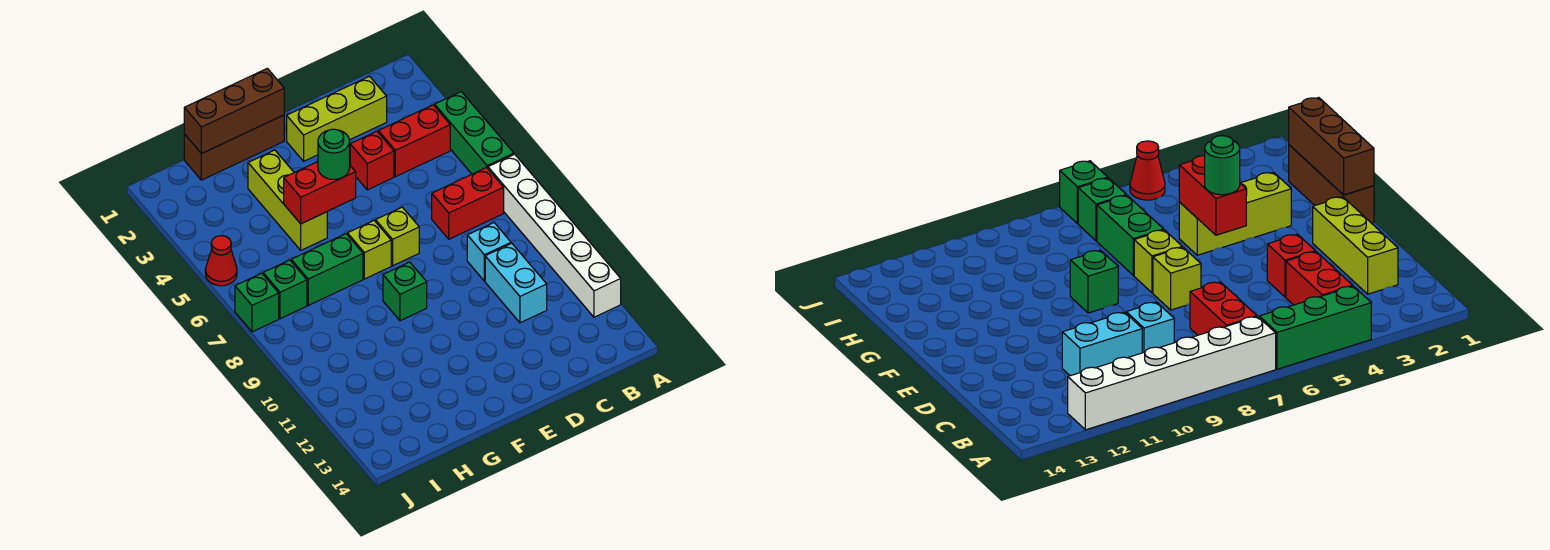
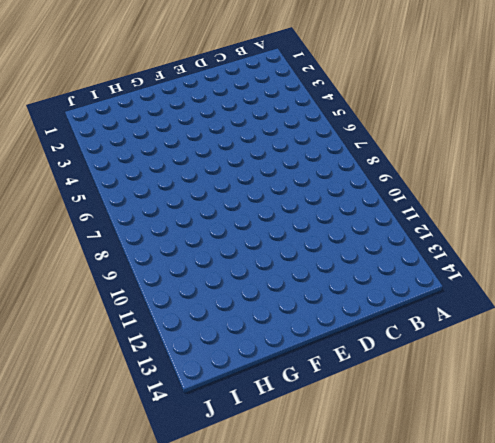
none -> green 1x3 brick [435,92,514,174]
none -> white 1x6 brick [488,154,621,317]
none -> red 1x2 brick [378,105,450,177]

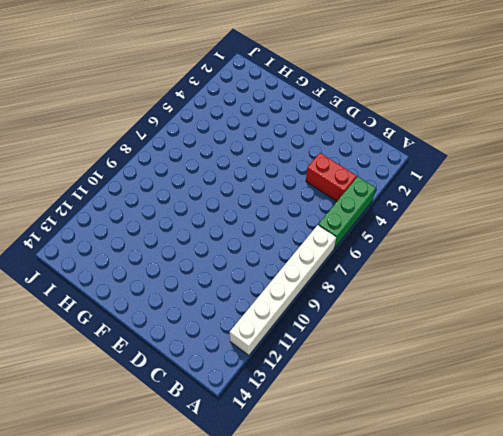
none -> red 1x2 brick [432,168,504,239]
none -> lime 1x3 brick [287,76,387,161]
none -> cyan 1x1 brick [467,223,511,281]

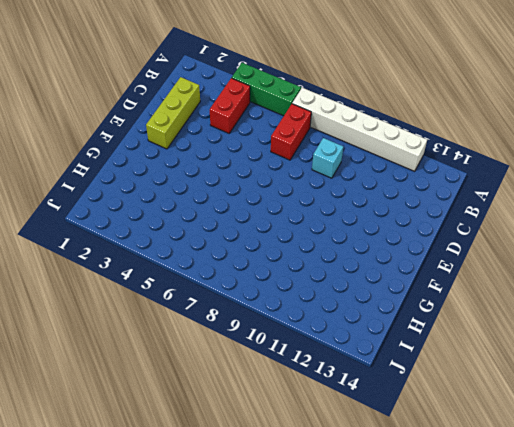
none -> cyan 1x2 brick [485,243,547,323]
none -> red 1x1 brick [350,131,394,190]
none -> lime 1x1 brick [376,207,419,266]

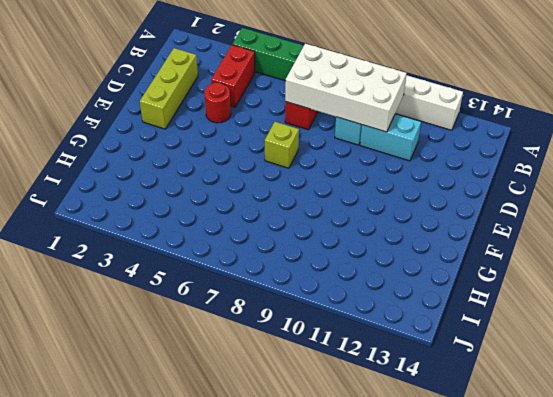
white 2x4 brick [285,44,407,132] -> none
red 1x1 round brick [204,83,231,123] -> red 1x1 brick [350,131,394,190]
none -> brown 1x3 brick [184,115,284,180]
none -> lime 1x1 brick [347,221,391,279]
none -> green 1x1 brick [383,262,427,321]

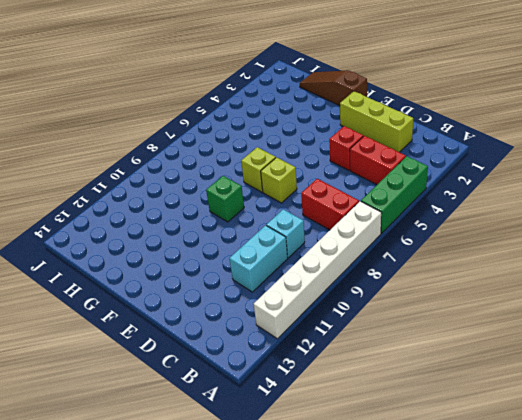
brown 1x3 slope [300,70,367,106] -> brown 1x3 brick [184,115,284,180]
none -> lime 1x3 brick [248,150,327,250]
none -> green 1x2 brick [291,234,363,305]
none -> green 1x1 brick [263,260,307,319]

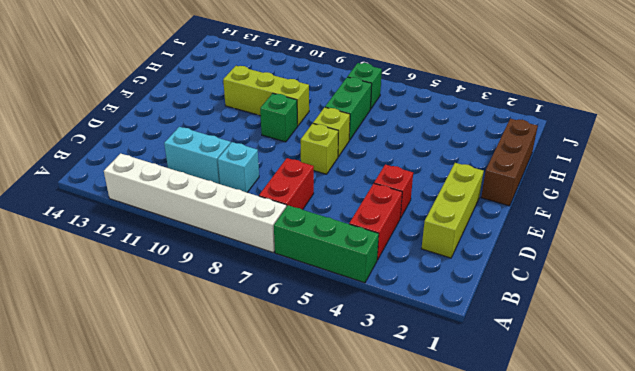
lime 1x3 brick [223,66,309,126] -> lime 1x3 brick moved to [248,150,327,250]
none -> red 1x1 cone [205,236,237,286]
none -> green 1x1 brick [235,273,279,332]
none -> brown 1x3 brick [184,68,284,154]

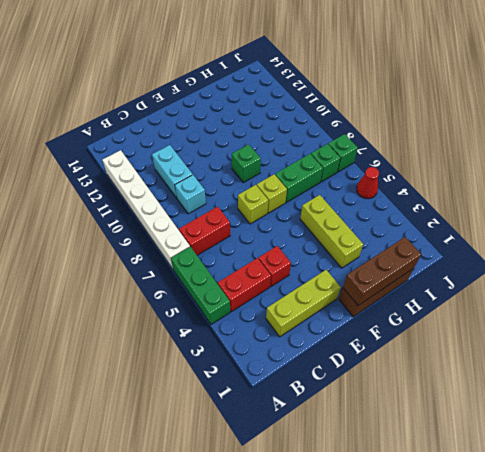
none -> red 1x2 brick [284,162,356,224]
none -> green 1x1 round brick [318,129,350,179]

